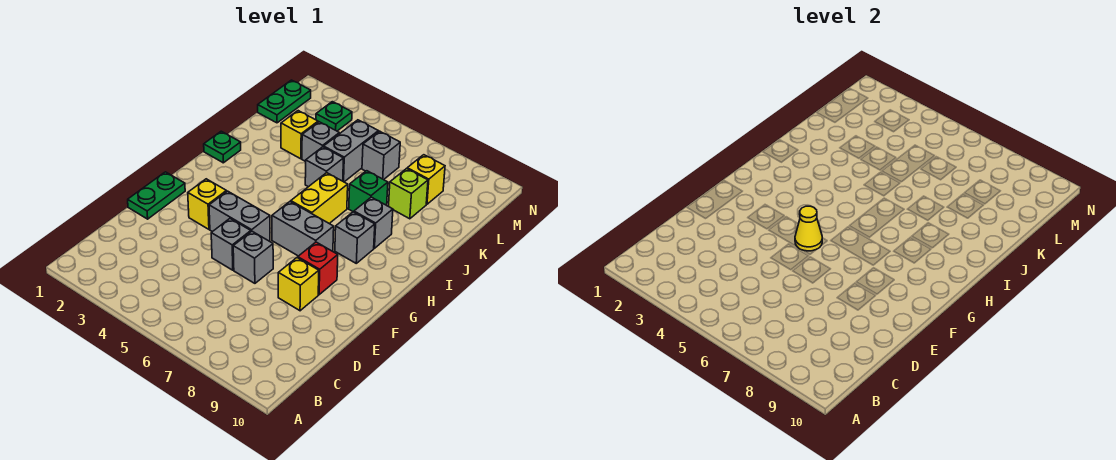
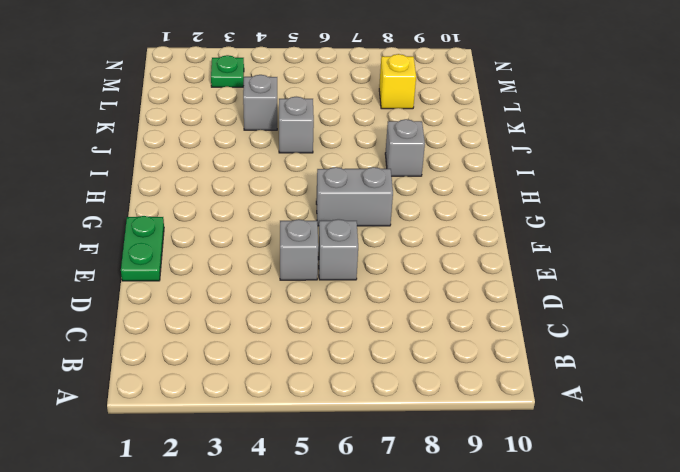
none -> yellow 1x1 brick [278,258,319,311]
none -> yellow 1x1 brick [188,179,226,229]
none -> grey 1x2 brick [209,191,270,241]

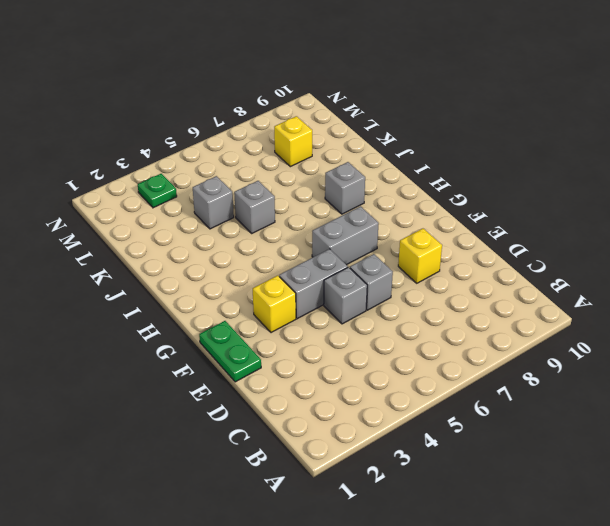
none -> red 1x1 brick [298,242,338,295]
none -> yellow 1x2 brick [291,173,348,224]
none -> grey 1x1 brick [335,212,375,263]

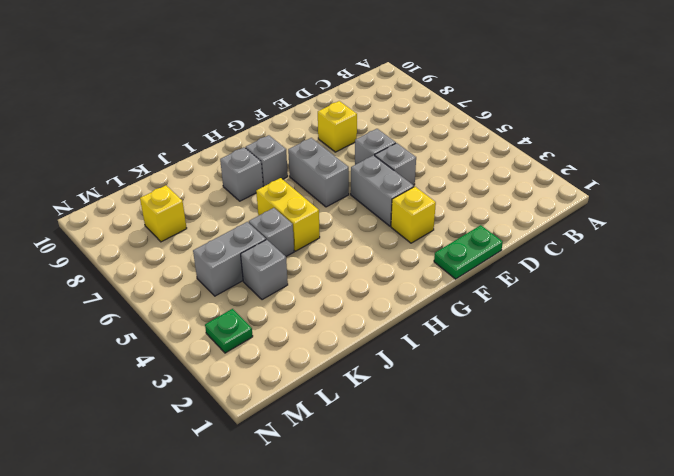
yellow 1x2 brick [256,178,320,251] -> yellow 1x2 brick turned to [291,173,348,224]
none -> red 1x1 brick [298,242,338,295]
none -> green 1x1 plate [204,131,241,163]
none -> green 1x1 brick [349,171,388,212]

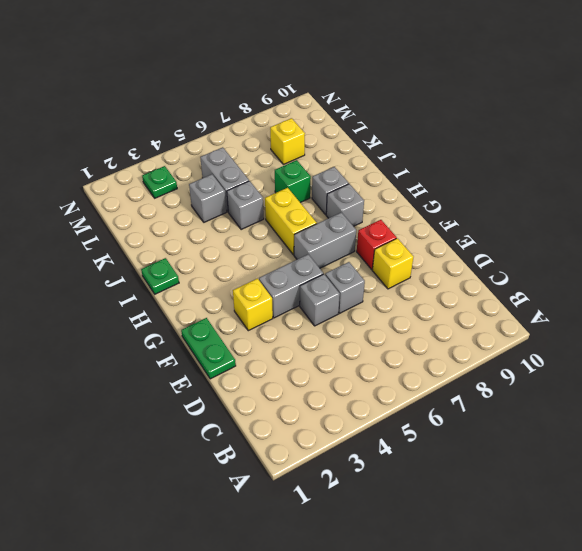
none -> yellow 1x1 brick [281,111,318,159]
none -> lime 1x1 brick [389,169,428,219]
none -> green 1x2 plate [258,80,311,123]

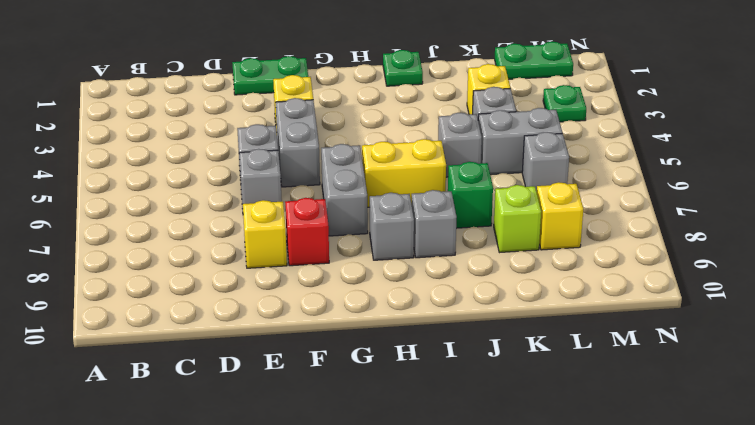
none -> yellow 1x1 cone [795,206,822,251]

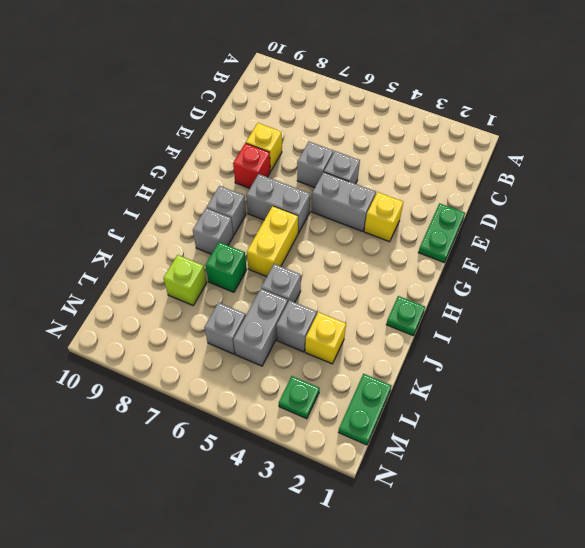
none -> yellow 1x1 brick [407,155,445,204]
none -> yellow 1x1 cone [795,206,822,251]

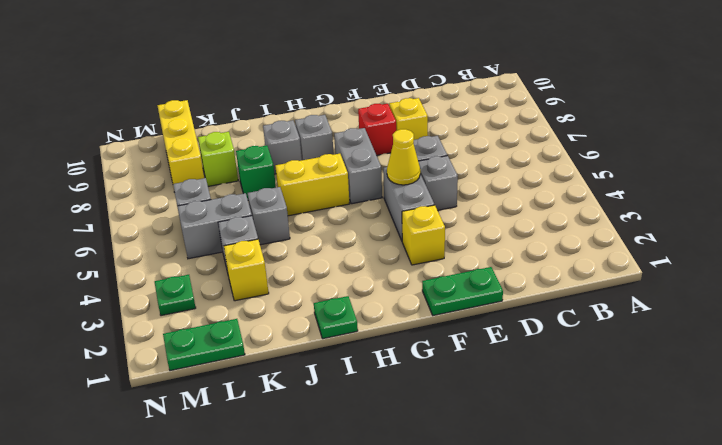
yellow 1x3 brick [157,100,204,187] -> yellow 1x1 brick [407,155,445,204]

